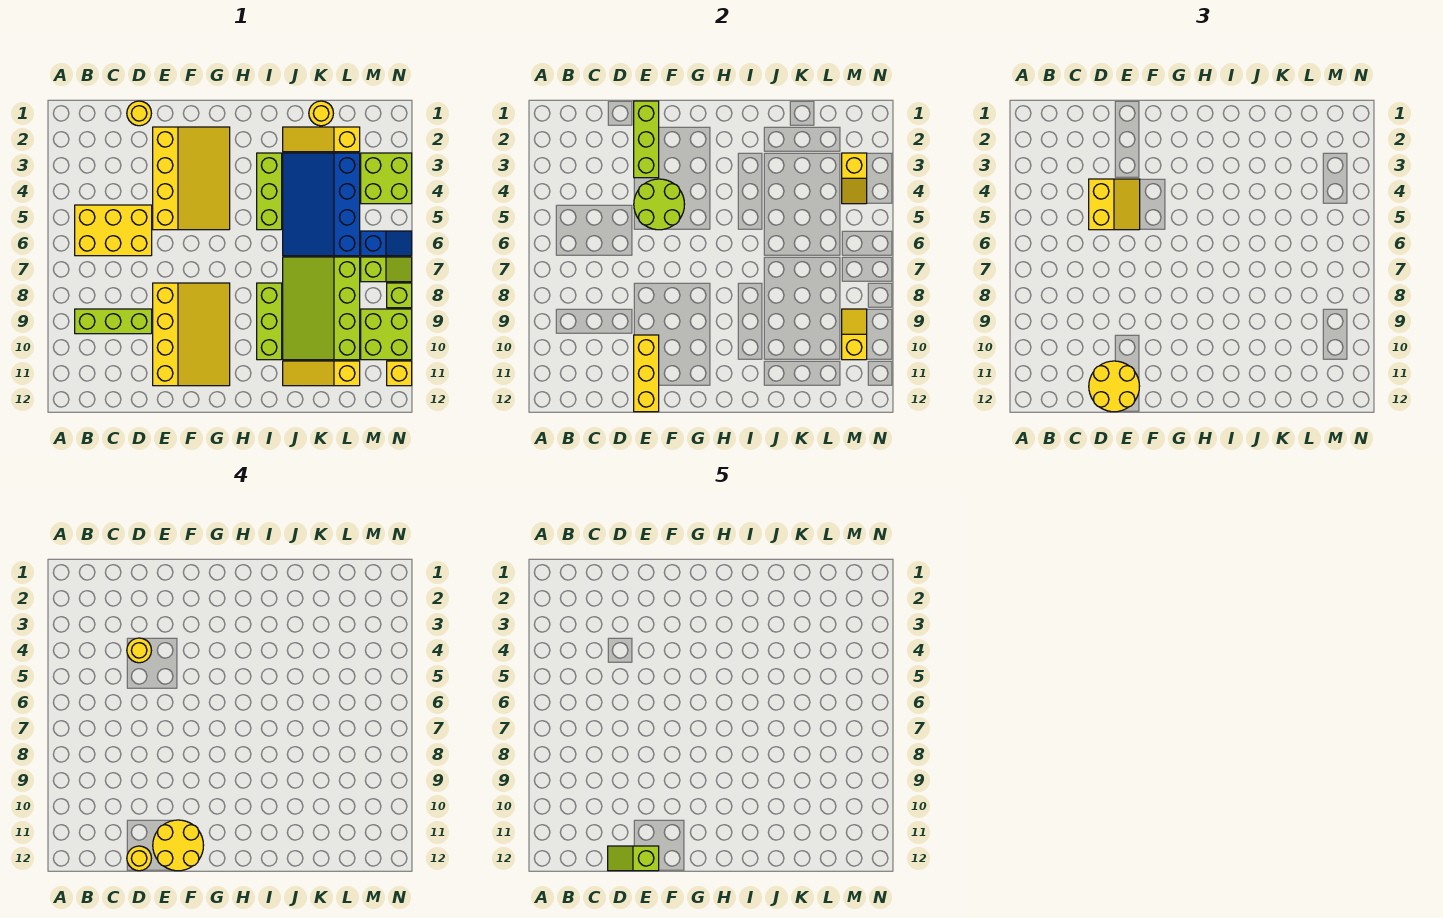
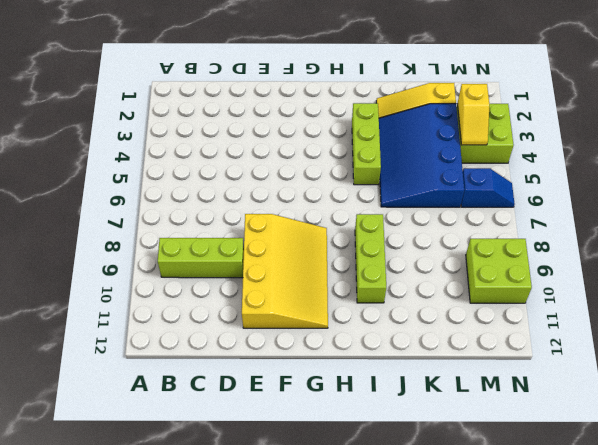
none -> yellow 2x3 brick [75,205,152,256]
none -> yellow 1x1 round brick [127,101,151,126]
none -> yellow 3x4 slope [153,127,230,230]

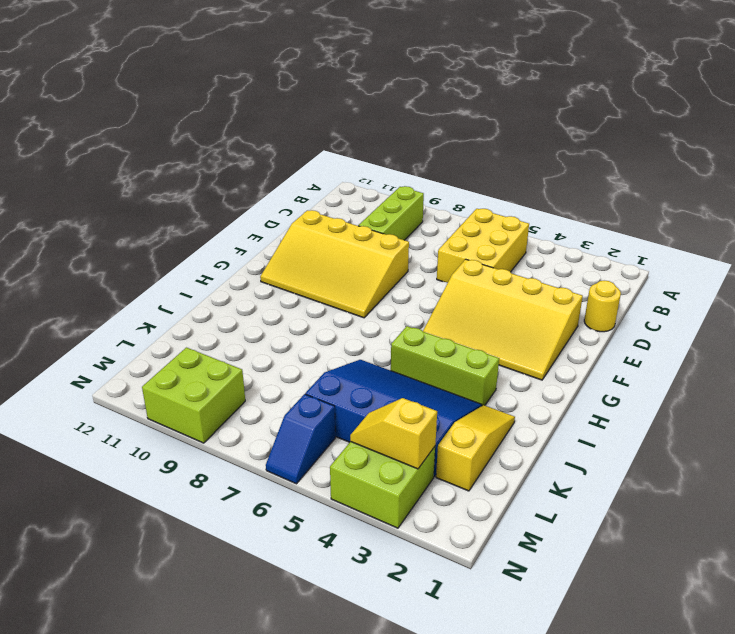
none -> lime 1x3 brick [257,283,282,360]
none -> lime 3x4 slope [283,257,360,360]
none -> yellow 1x3 slope [283,361,360,386]

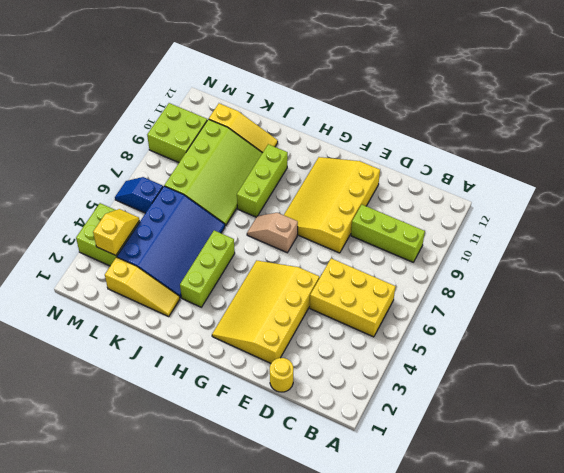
tan 1x2 slope [247,213,298,253] -> none
none -> yellow 1x1 round brick [309,101,333,126]
none -> lime 1x2 slope [361,257,412,282]
none -> lime 1x1 brick [387,283,412,308]

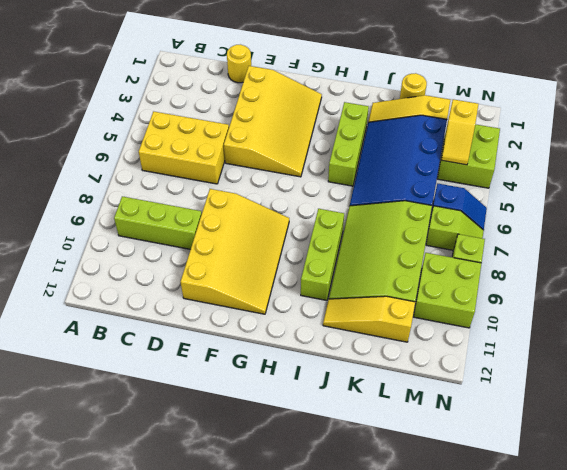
none -> yellow 1x1 brick [387,361,412,386]
none -> lime 1x3 brick [634,101,659,178]
none -> lime 2x2 round brick [634,179,685,230]

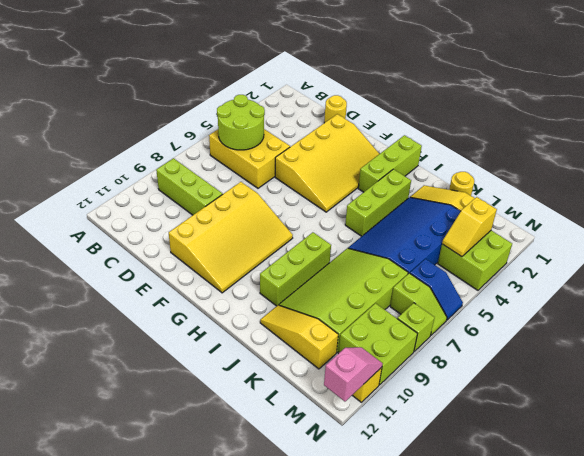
lime 2x2 round brick [217,95,265,150] -> lime 2x2 round brick moved to [634,179,685,230]
lime 1x3 brick [358,135,422,192] -> lime 1x3 brick moved to [634,101,659,178]
pink 1x2 slope [324,347,383,401] -> none
none -> yellow 1x3 brick [634,335,659,412]
none -> yellow 1x2 slope [842,309,867,360]
none -> yellow 2x2 slope [1089,179,1140,230]

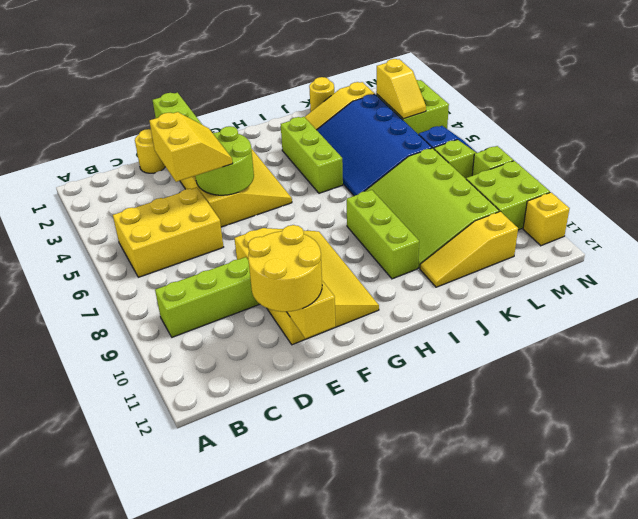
none -> yellow 1x2 slope [842,309,867,360]
none -> yellow 1x1 round brick [127,638,151,663]
none -> yellow 1x1 round brick [127,846,151,871]

